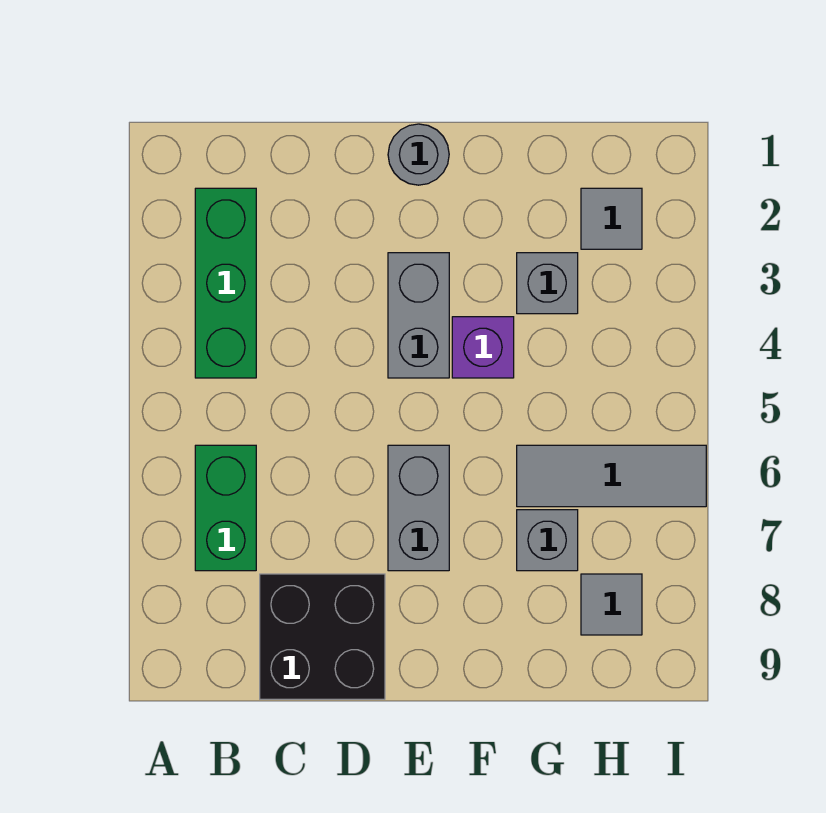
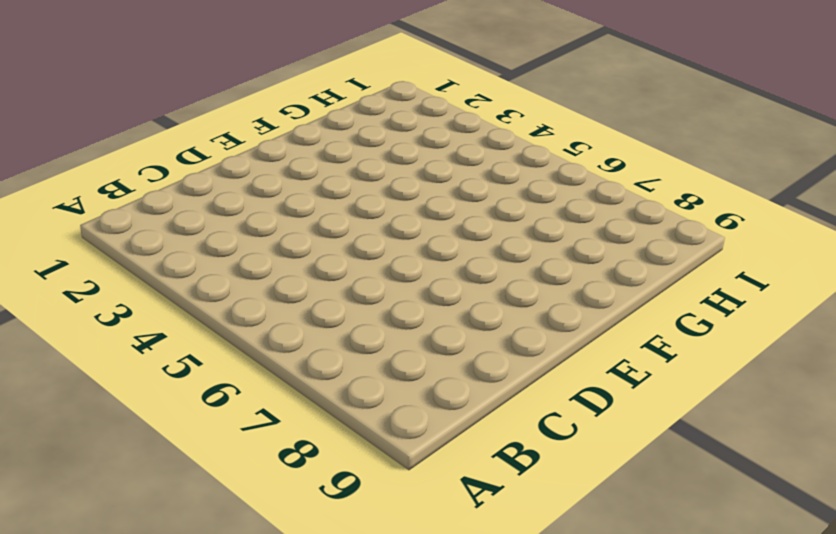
none -> green 1x3 brick [195,188,256,378]
none -> green 1x2 brick [195,445,256,571]
none -> black 2x2 brick [260,574,385,699]

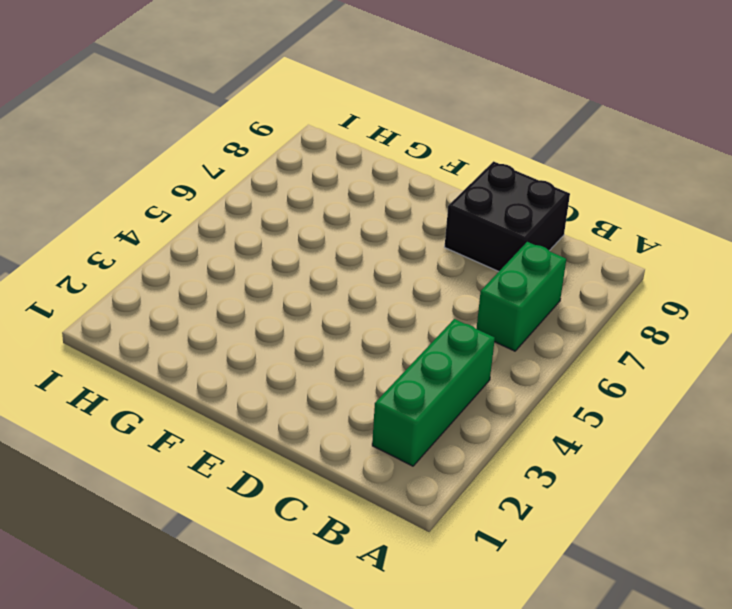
none -> grey 1x1 round brick [388,124,449,185]
none -> grey 1x2 brick [388,253,449,378]
none -> grey 1x2 brick [388,445,449,571]

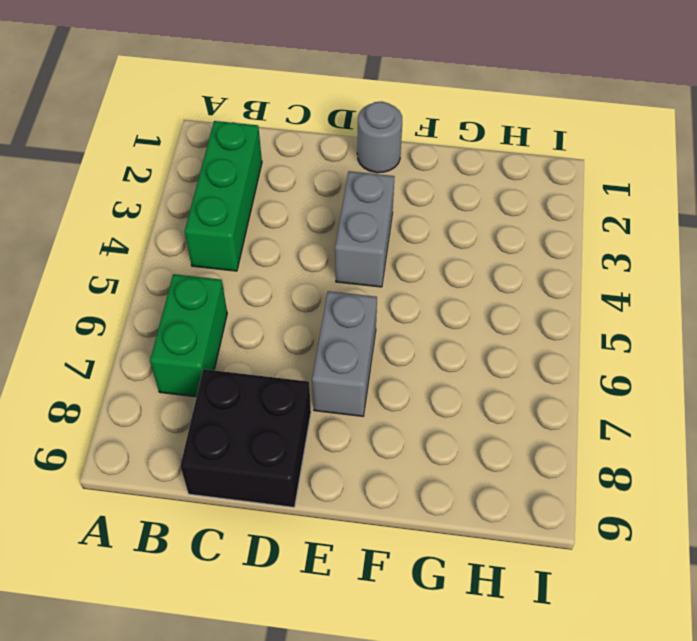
none -> purple 1x1 brick [452,317,514,378]
none -> grey 1x1 brick [517,253,578,314]
none -> grey 1x3 tile [517,445,706,507]

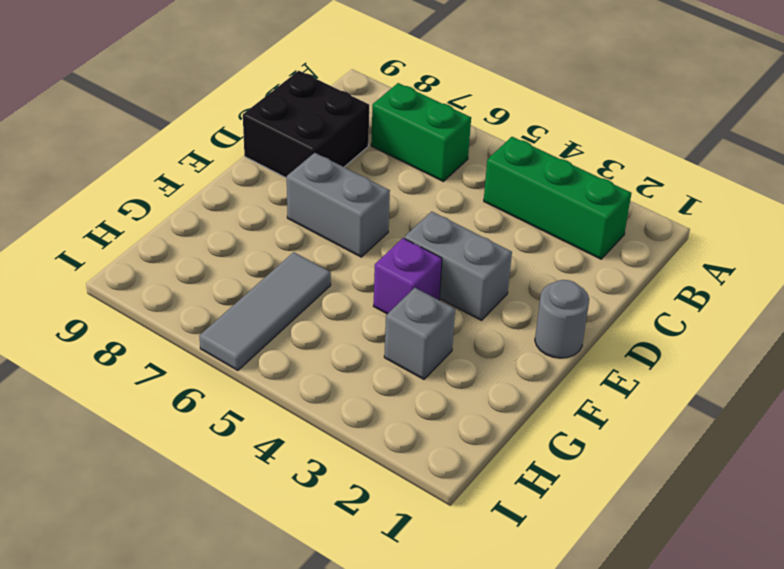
none -> grey 1x1 brick [517,510,578,571]
none -> grey 1x1 tile [581,188,642,249]
none -> grey 1x1 tile [581,574,642,635]

